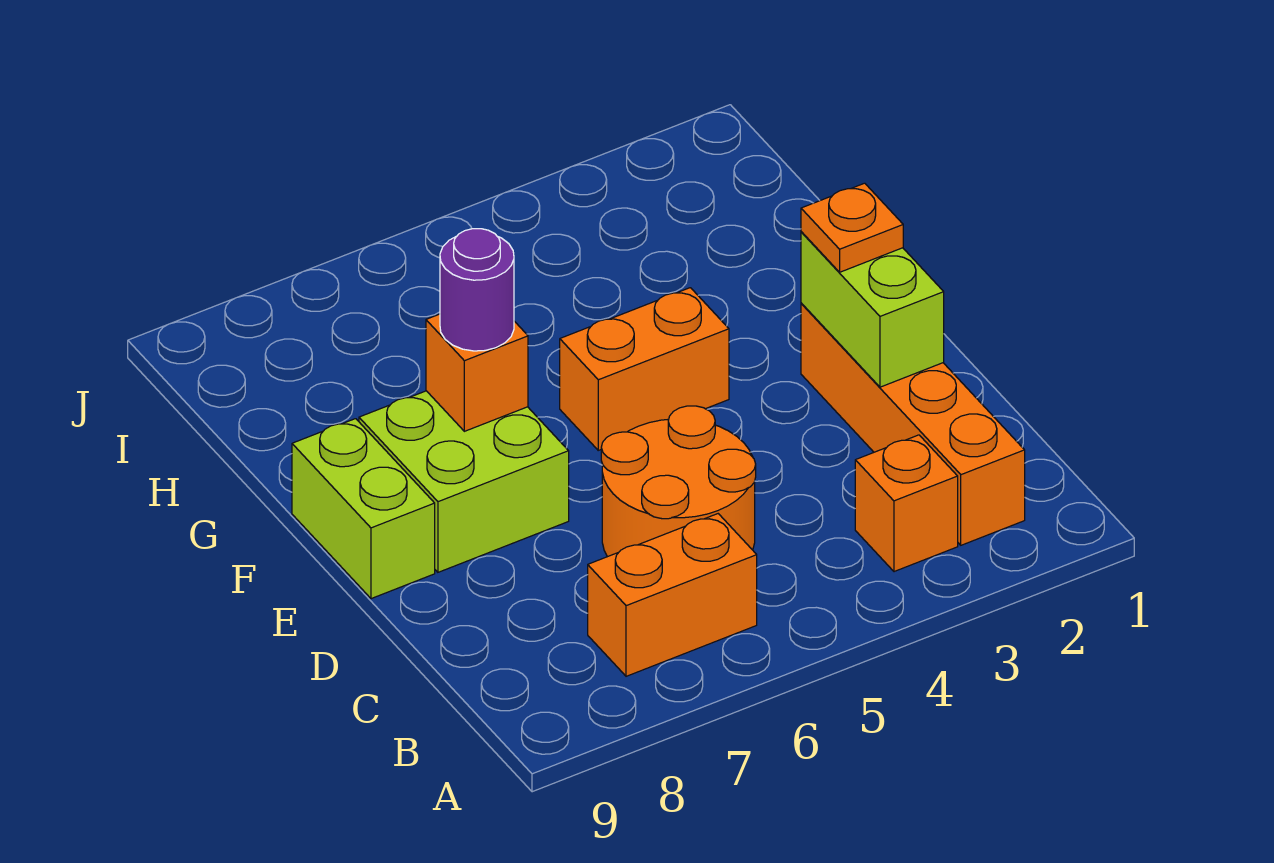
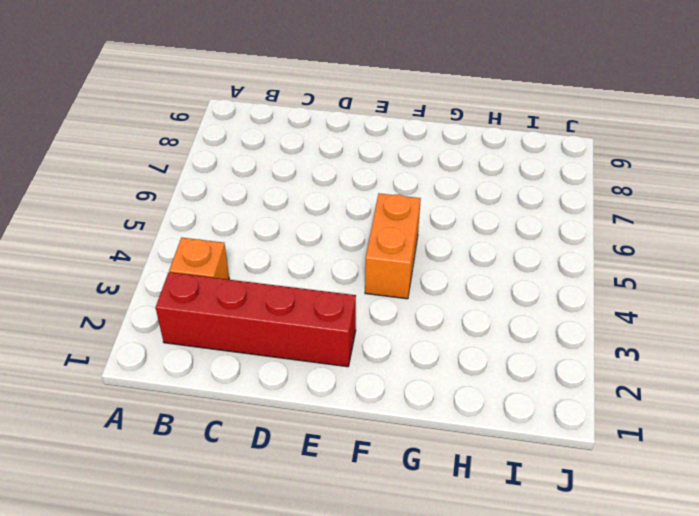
red 1x4 brick [156,272,356,367] -> orange 1x4 brick [801,303,1025,545]
none -> orange 1x2 brick [588,514,757,676]
none -> orange 2x2 round brick [601,406,756,557]

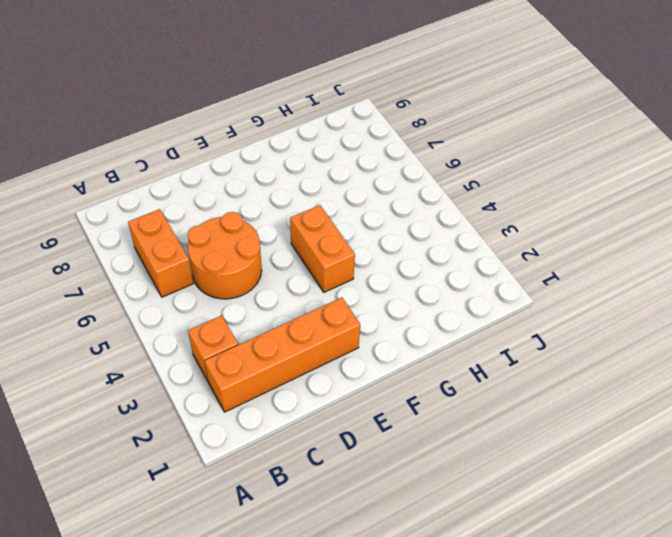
none -> lime 2x2 brick [359,391,569,572]
none -> lime 1x2 brick [292,419,435,599]

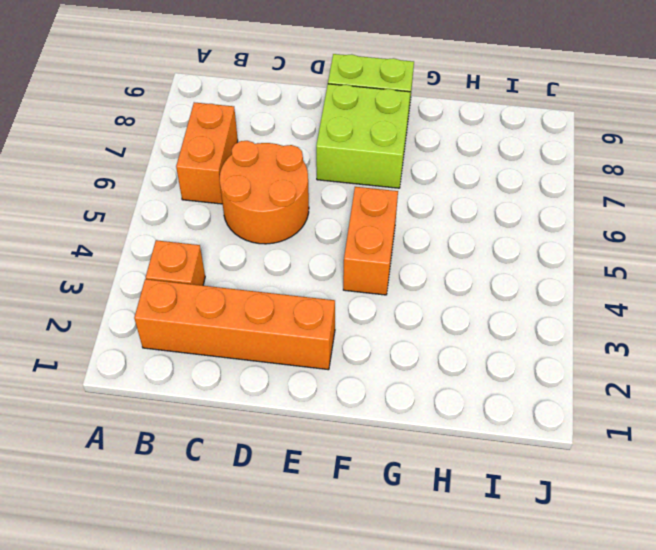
none -> lime 1x2 brick [801,232,944,387]
none -> orange 1x1 brick [426,314,528,431]

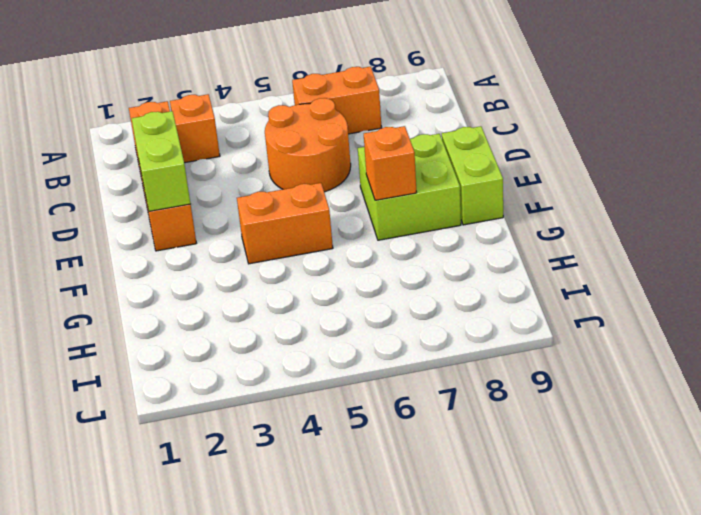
none -> orange 1x1 plate [801,183,903,272]
none -> purple 1x1 round brick [440,229,514,351]

